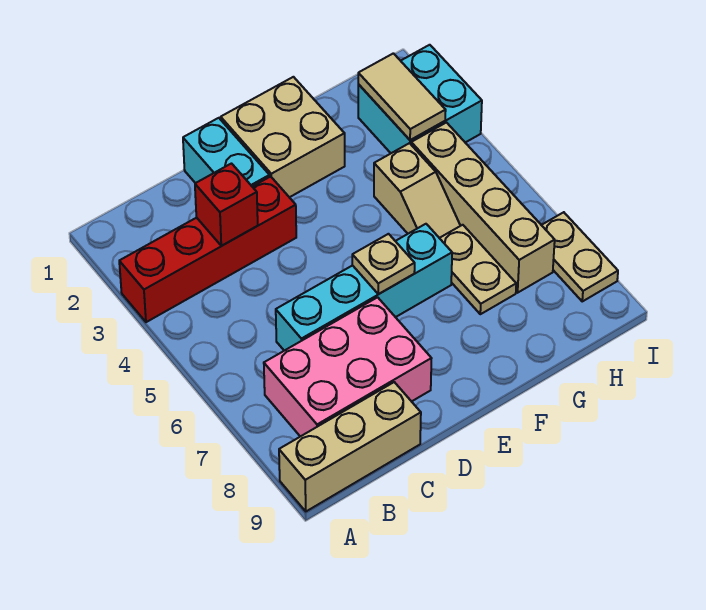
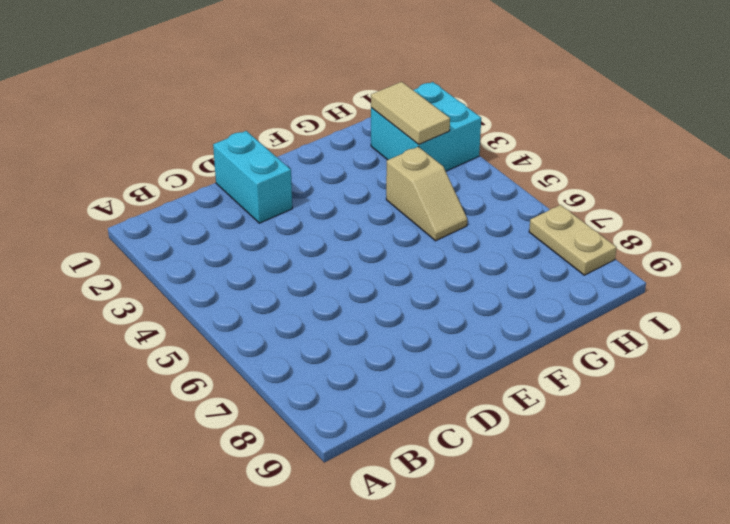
none -> red 1x4 brick [119,176,296,322]
none -> tan 1x3 brick [279,382,421,511]
none -> pink 2x3 brick [264,297,432,437]

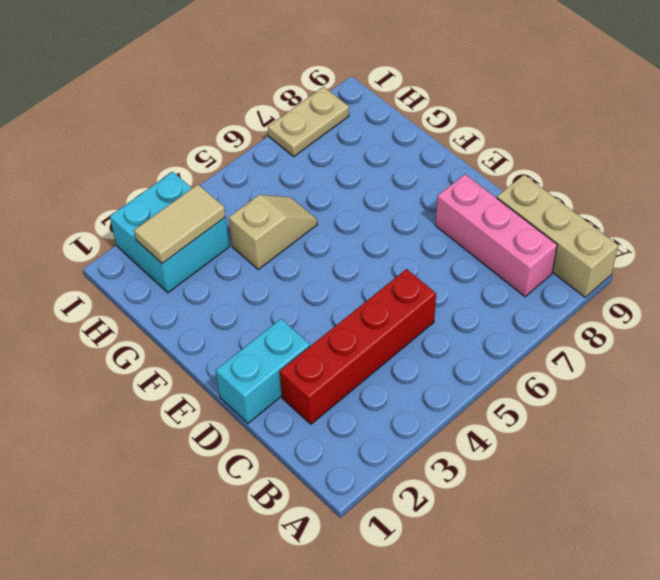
pink 1x3 brick [436,174,557,297] -> pink 2x3 brick [264,297,432,437]
red 1x4 brick [280,269,436,424] -> red 1x4 brick turned to [119,176,296,322]
none -> cyan 1x4 brick [276,224,452,351]
none -> tan 2x2 brick [221,77,345,197]
none -> tan 1x2 plate [440,225,516,314]

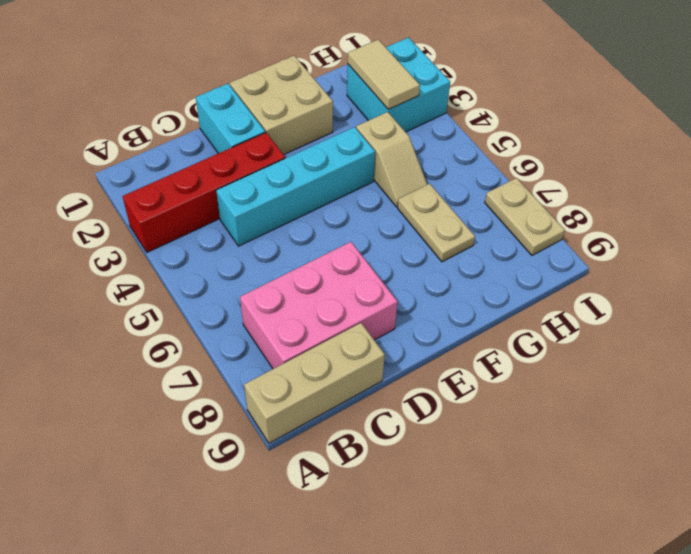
cyan 1x4 brick [216,127,375,246] -> cyan 1x4 brick moved to [276,224,452,351]
none -> tan 1x4 brick [411,123,555,293]
none -> red 1x1 brick [195,164,258,246]
none -> tan 1x1 plate [352,234,415,294]

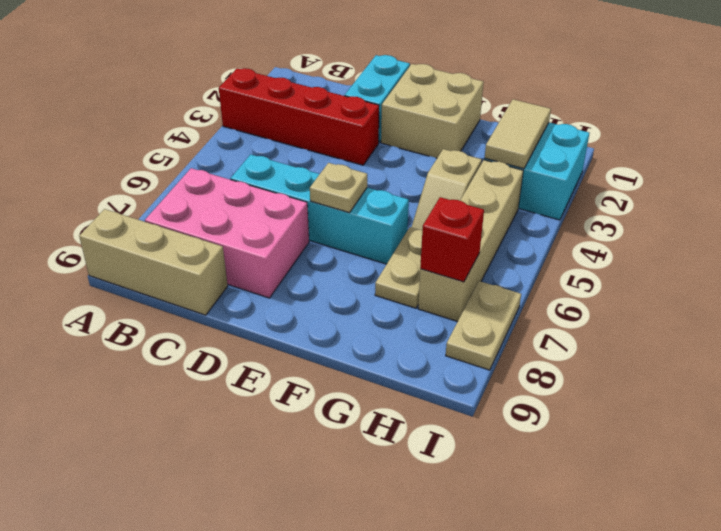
red 1x1 brick [420,197,484,282] -> red 1x1 brick moved to [195,164,258,246]

